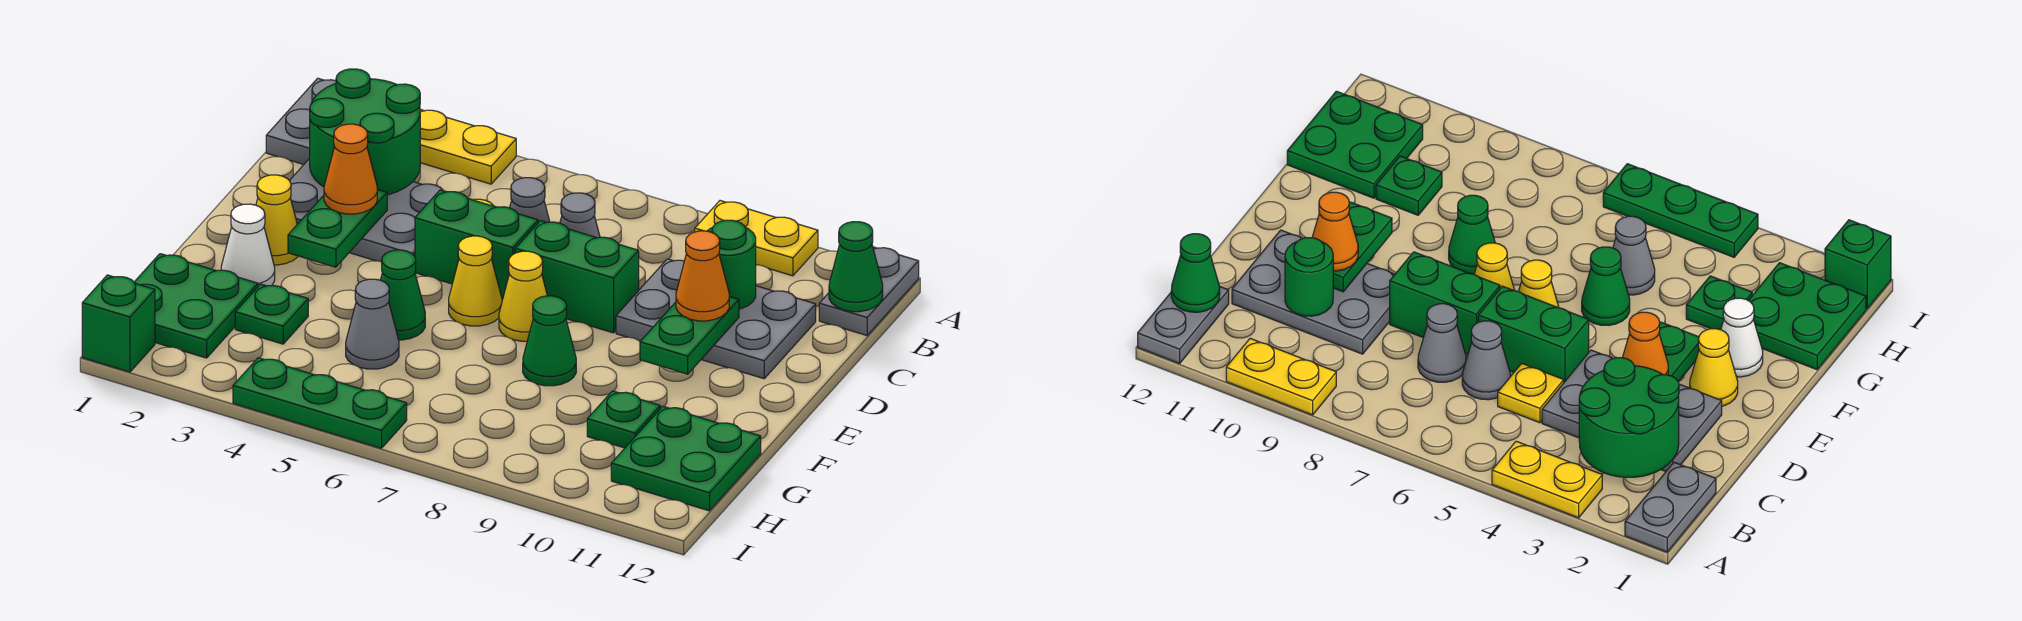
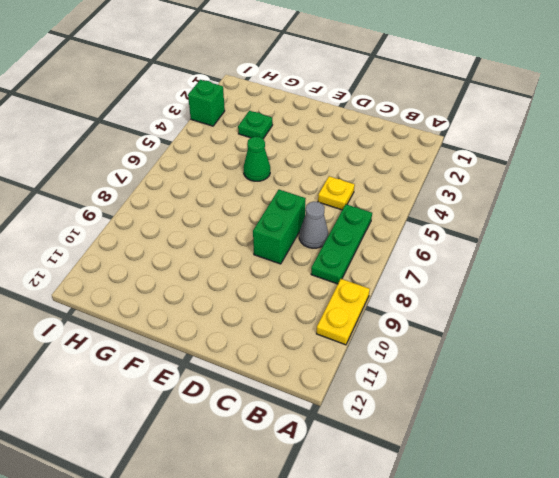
green 1x3 plate [311,204,372,284] -> green 1x3 plate moved to [233,358,407,448]
green 1x1 brick [188,80,225,126] -> green 1x1 brick moved to [82,275,155,372]
none -> grey 1x2 plate [266,78,336,164]
none -> yellow 1x2 plate [420,109,516,184]
none -> grey 1x2 plate [819,247,919,335]
none -> grey 2x3 plate [290,158,443,262]

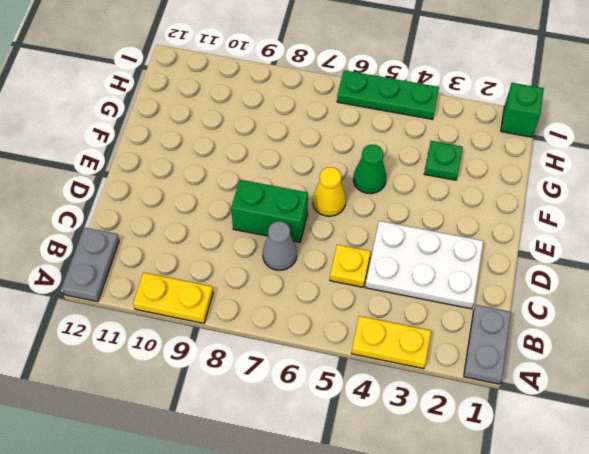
white 2x3 plate [365,221,483,309] -> grey 2x3 plate [290,158,443,262]
none -> grey 1x1 cone [510,178,550,223]
none -> grey 2x3 plate [616,259,816,379]
none -> green 1x2 brick [415,190,538,299]
none -> yellow 1x1 cone [256,175,298,265]

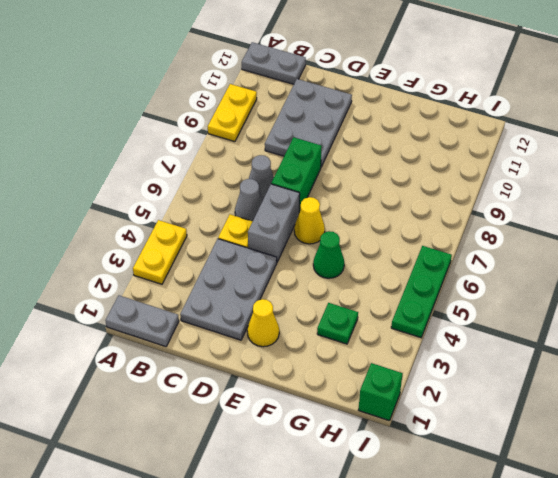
grey 1x2 brick [248,184,300,262] -> green 1x2 brick [415,190,538,299]
none -> yellow 1x1 cone [499,251,547,341]
none -> white 1x1 cone [221,204,275,286]
none -> green 1x1 cone [523,296,576,386]
none -> green 2x2 plate [134,254,258,358]

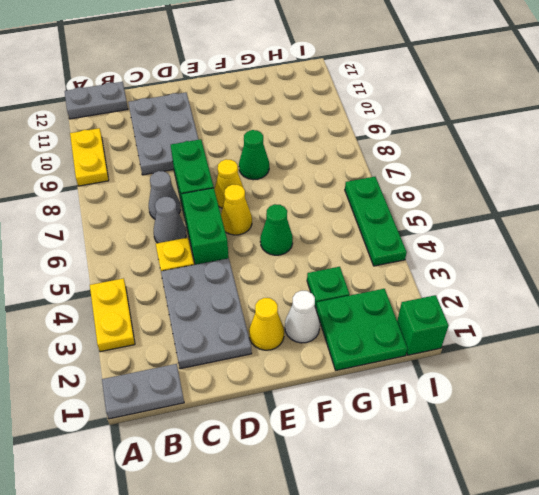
none -> grey 1x1 cone [346,279,399,369]
none -> green 1x1 plate [587,391,660,448]
none -> green 2x2 plate [611,406,761,511]
none -> green 2x2 round brick [310,69,420,195]

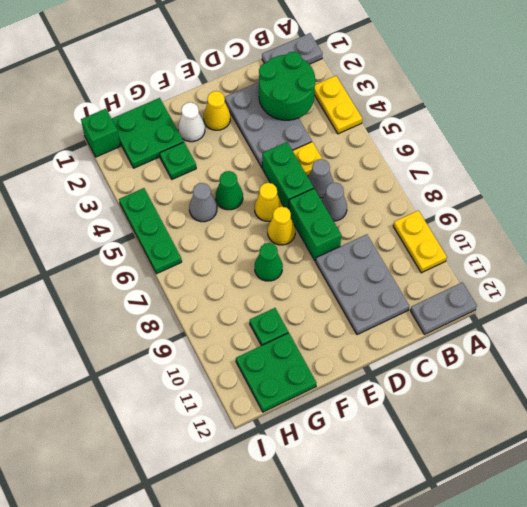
none -> green 1x1 cone [829,222,883,312]
none -> green 1x1 round brick [708,220,756,309]
none -> green 1x2 plate [288,190,387,267]
none -> green 1x2 plate [640,296,739,374]

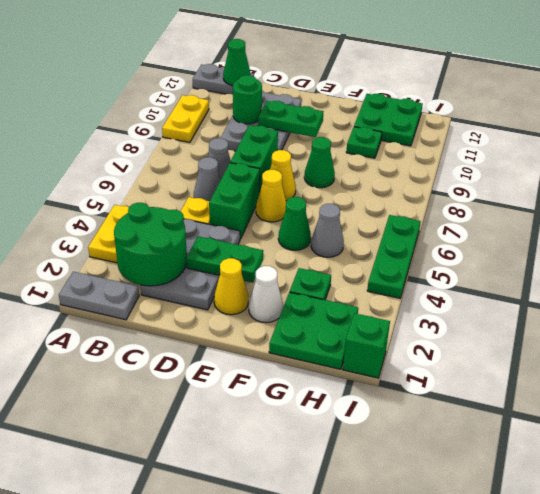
none -> orange 1x1 cone [324,124,377,214]
none -> orange 1x1 cone [676,231,729,321]

